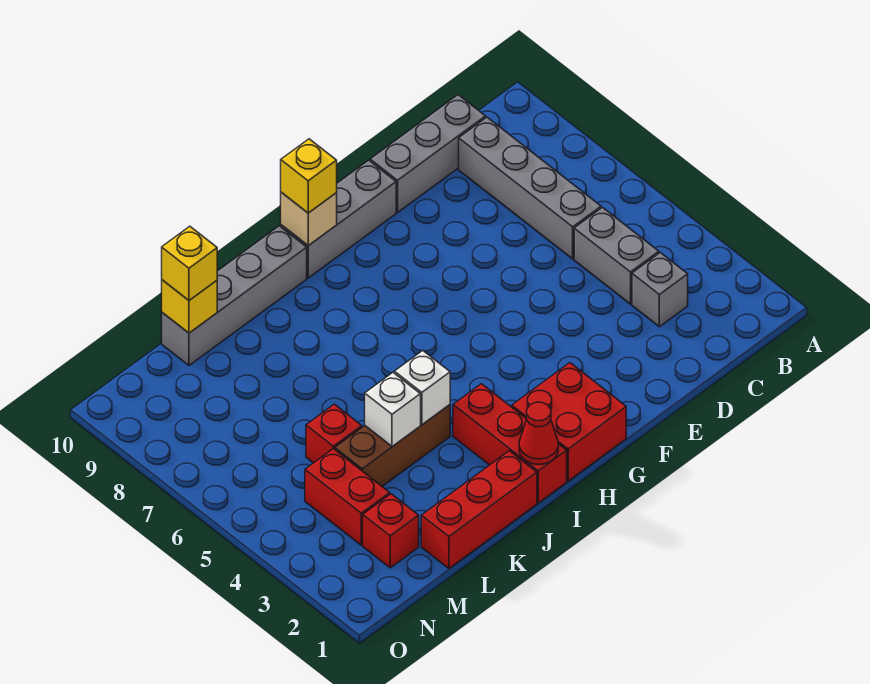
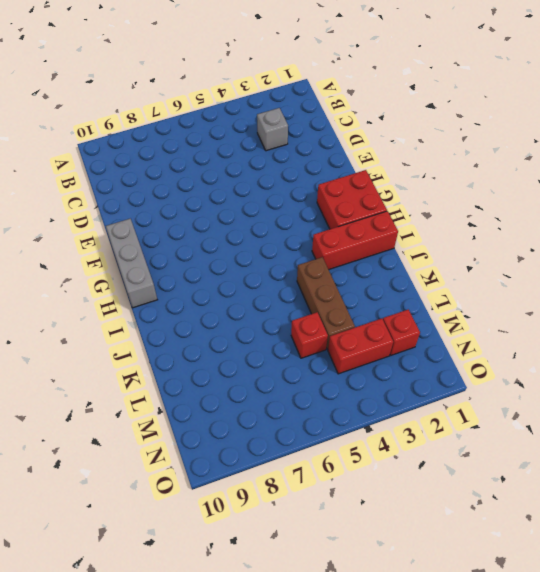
none -> grey 1x2 brick [574,207,659,304]
none -> grey 1x4 brick [459,117,601,259]
none -> grey 1x3 brick [370,95,486,212]

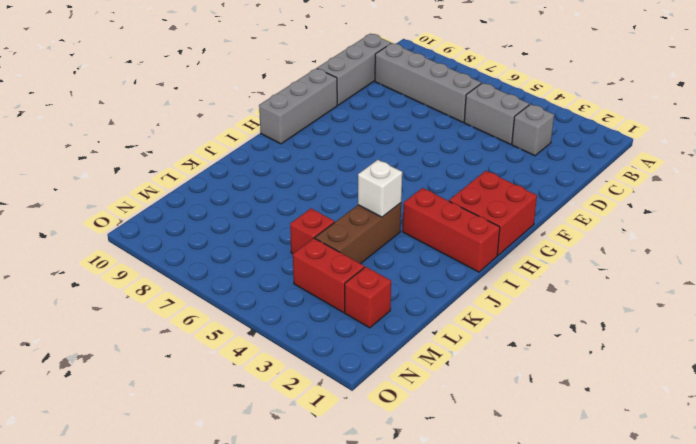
none -> grey 1x4 brick [162,226,307,365]
none -> red 1x3 brick [421,451,537,568]
none -> tan 1x1 brick [281,192,337,246]

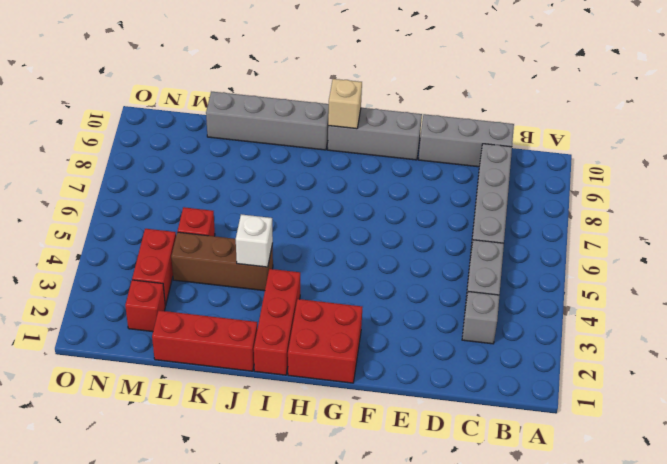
none -> red 1x1 cone [519,402,558,464]
none -> white 1x1 brick [365,373,421,447]
none -> yellow 1x1 brick [162,280,217,333]

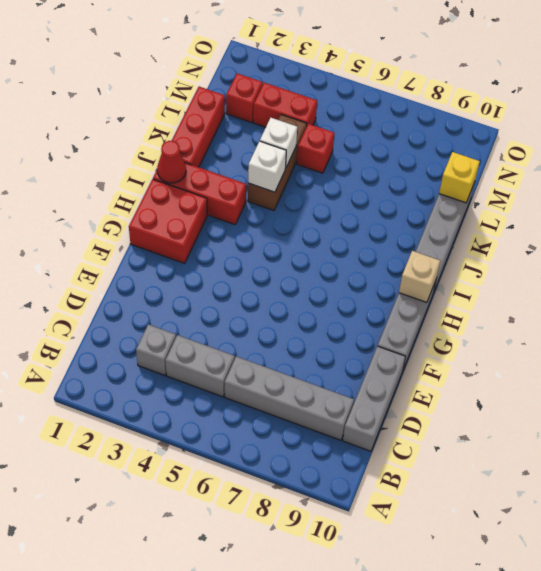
none -> yellow 1x1 brick [281,139,337,213]
none -> yellow 1x1 brick [162,226,217,300]

